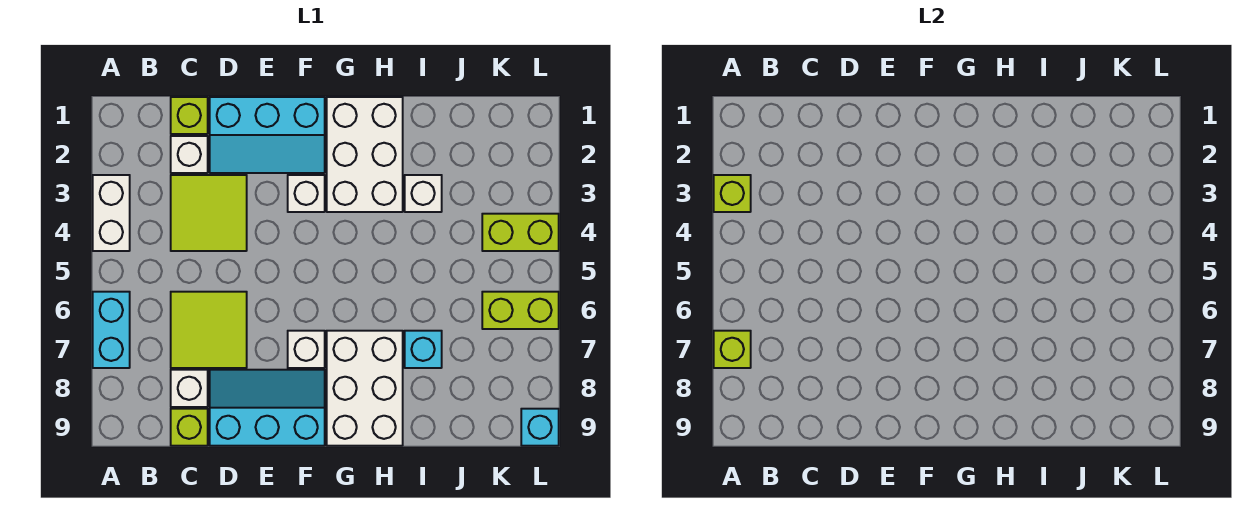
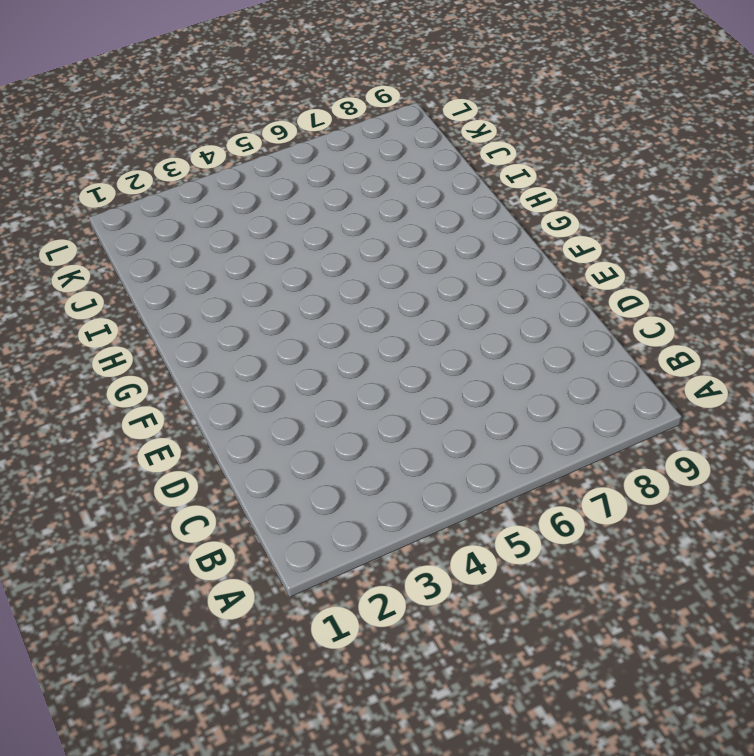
none -> white 1x2 brick [93,175,130,251]
none -> cyan 1x2 brick [93,292,130,368]
none -> lime 1x1 brick [171,97,208,134]

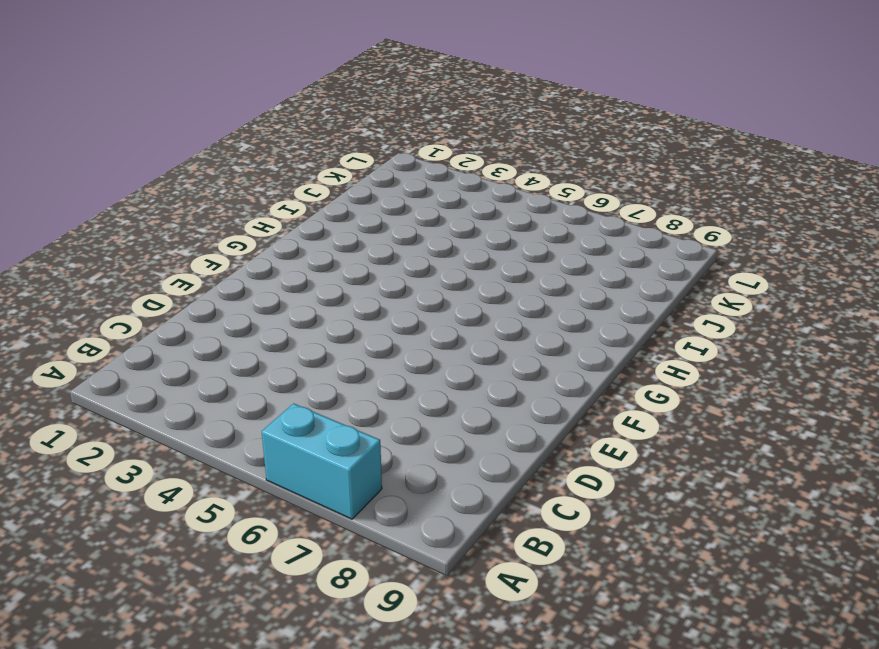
none -> white 1x2 brick [93,175,130,251]
none -> lime 1x1 brick [171,97,208,134]
none -> white 1x1 brick [171,136,208,173]

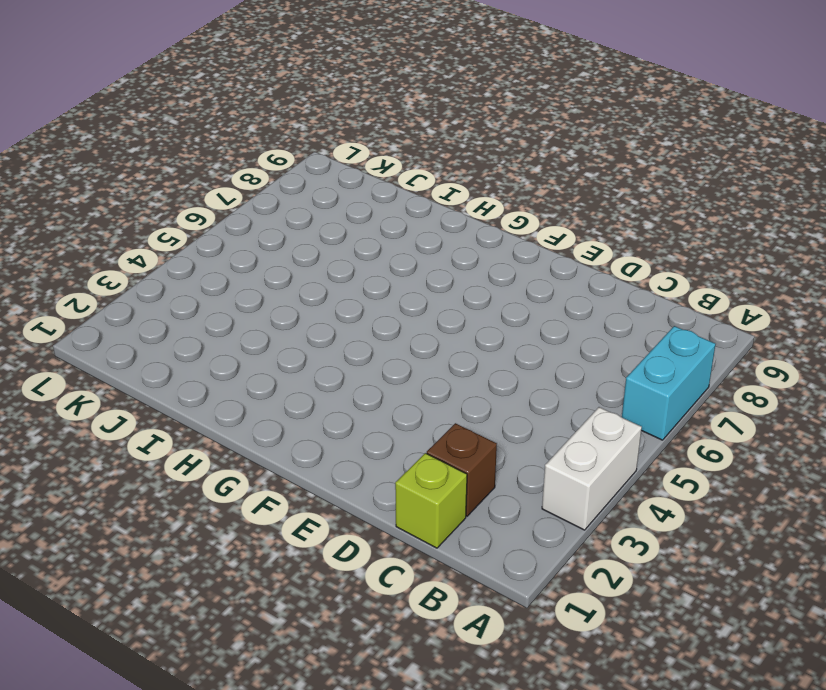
brown 1x1 brick [427,423,497,516] -> white 1x1 brick [171,136,208,173]
none -> lime 2x2 tile [171,175,247,251]
none -> lime 2x2 tile [171,292,247,368]
none -> white 1x1 brick [171,370,208,407]

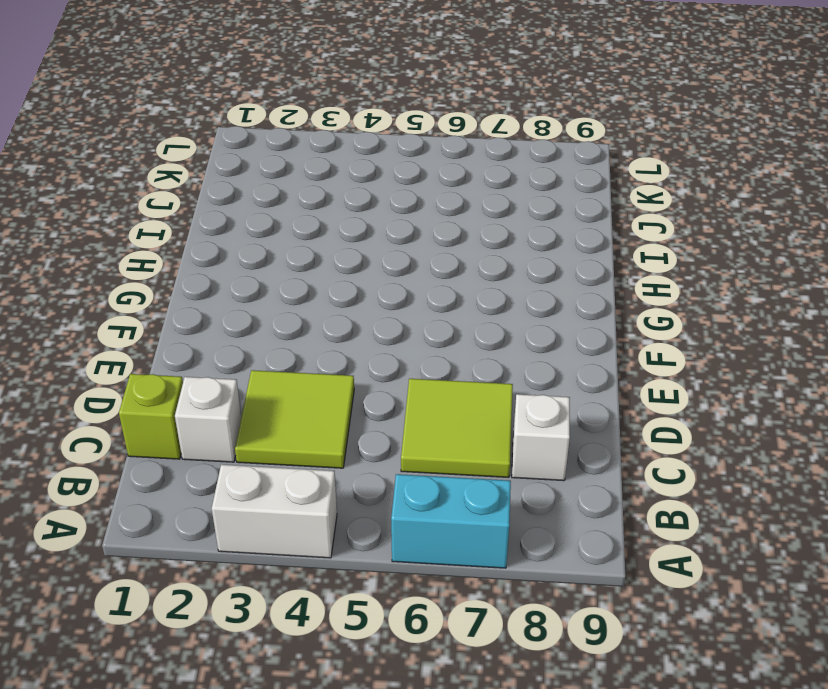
none -> lime 1x1 brick [171,409,208,446]
none -> cyan 2x3 slope [210,97,325,173]
none -> cyan 2x3 slope [210,370,325,446]

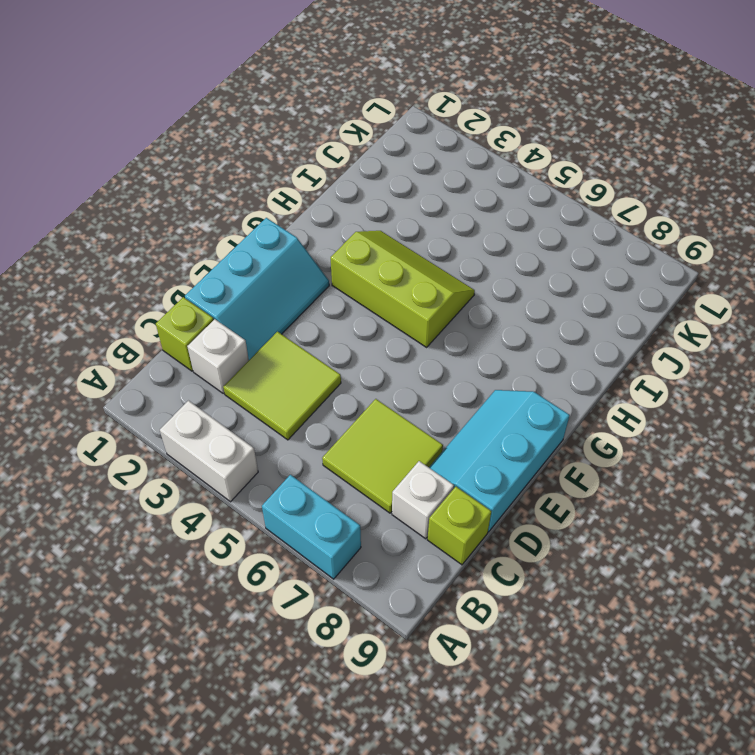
lime 2x3 slope [331,231,475,347] -> white 2x3 brick [327,97,403,212]
none -> white 1x1 brick [288,175,325,212]
none -> white 1x1 brick [288,331,325,368]
none -> white 2x3 brick [327,331,403,446]

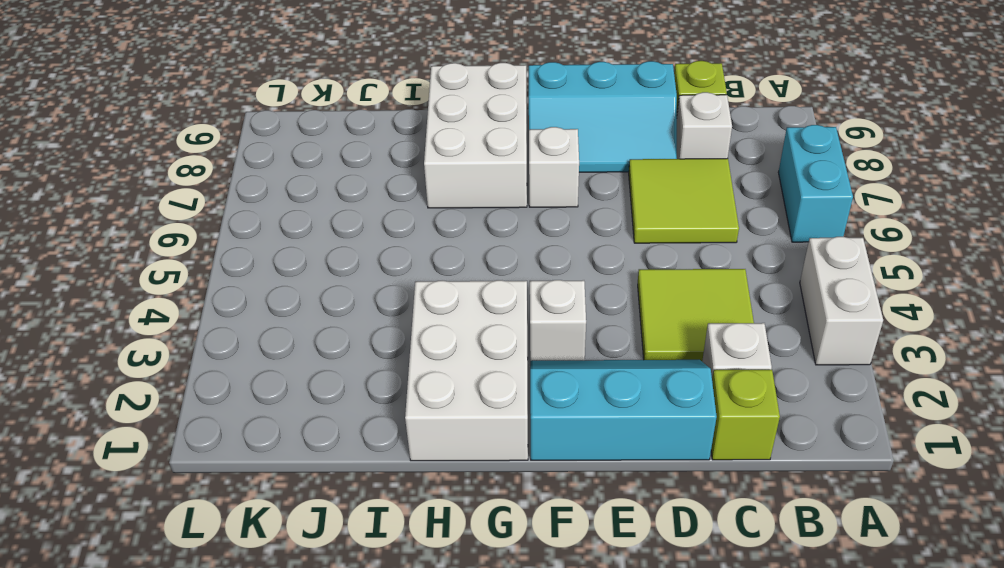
none -> white 1x1 brick [405,175,442,212]
none -> cyan 1x1 brick [405,331,442,368]
none -> lime 1x2 brick [482,214,559,251]

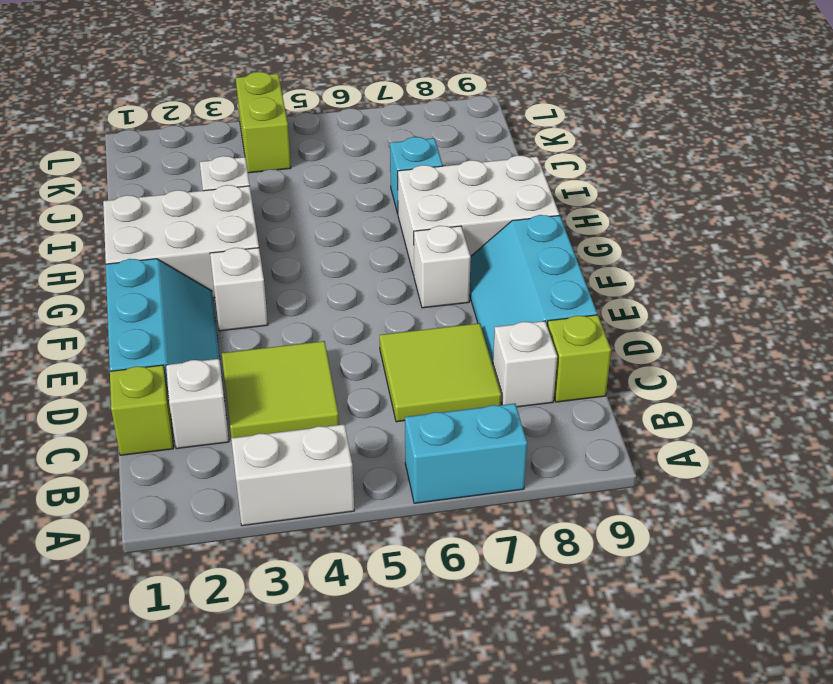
none -> lime 1x2 brick [482,292,559,329]
none -> cyan 1x1 brick [521,409,559,446]
none -> lime 1x1 brick [714,175,751,212]

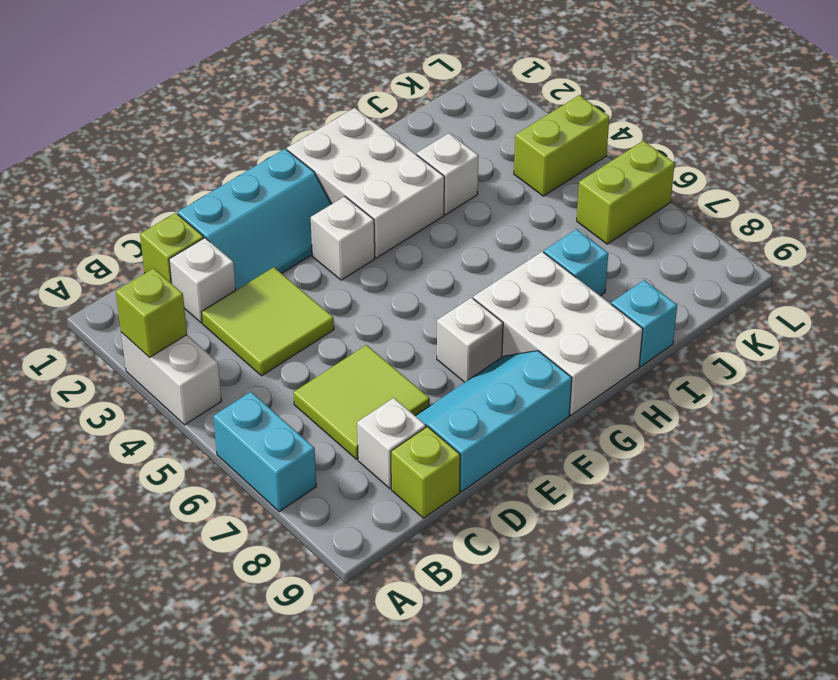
cyan 1x1 brick [611,280,677,366] -> cyan 1x1 brick moved to [521,409,559,446]
none -> lime 1x1 brick [714,331,751,368]

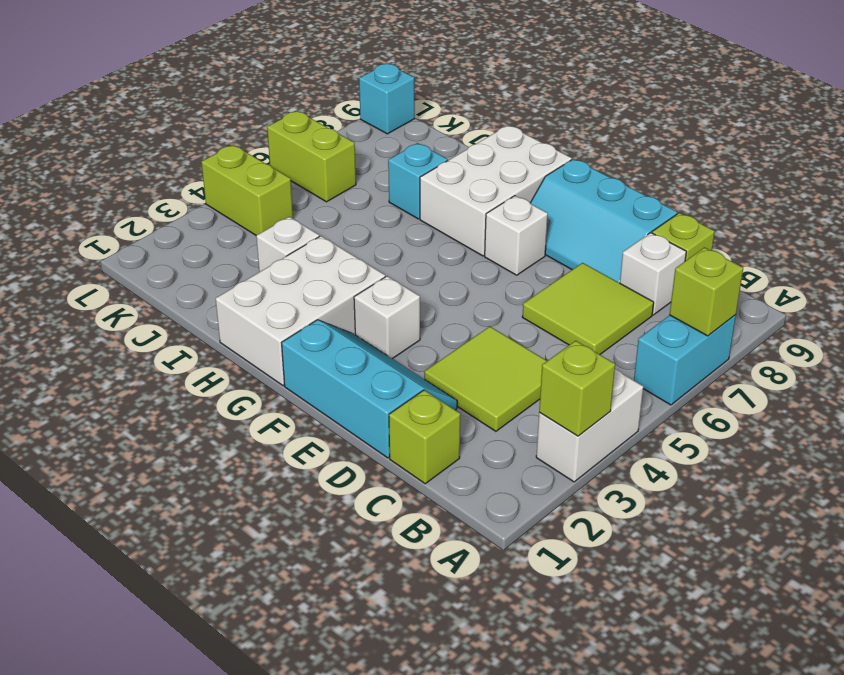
none -> white 1x1 brick [171,136,208,173]

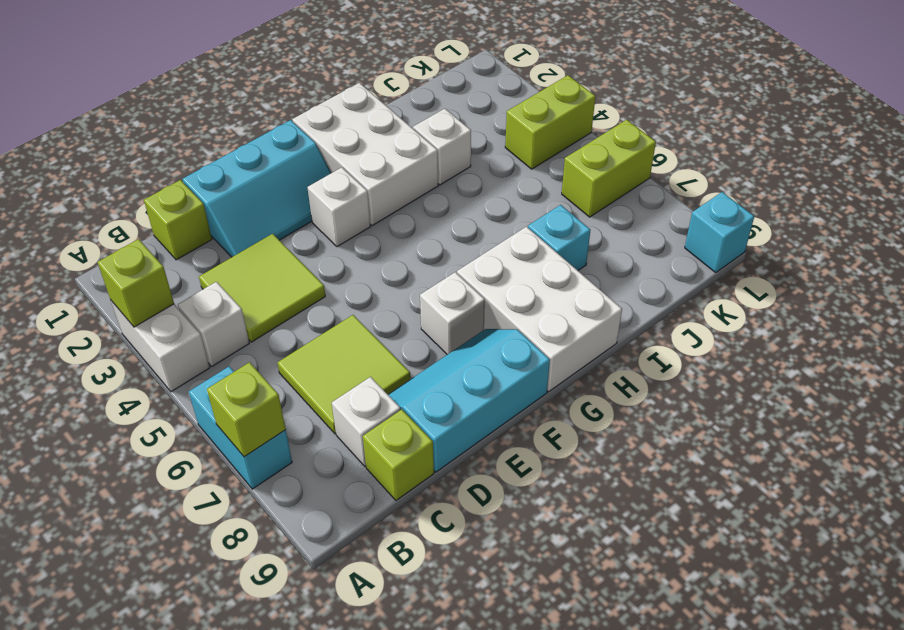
white 1x1 brick [178,282,249,366] -> white 1x1 brick moved to [171,136,208,173]

